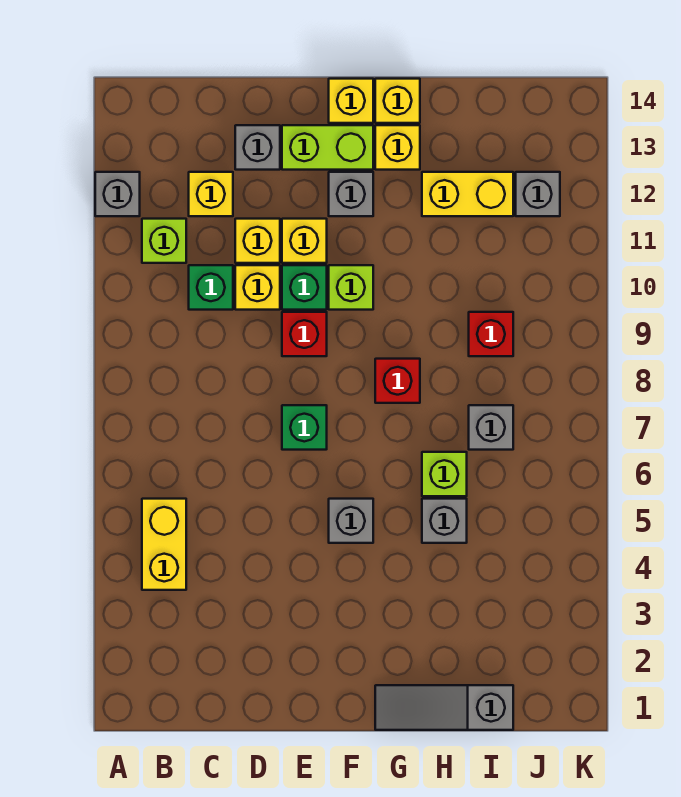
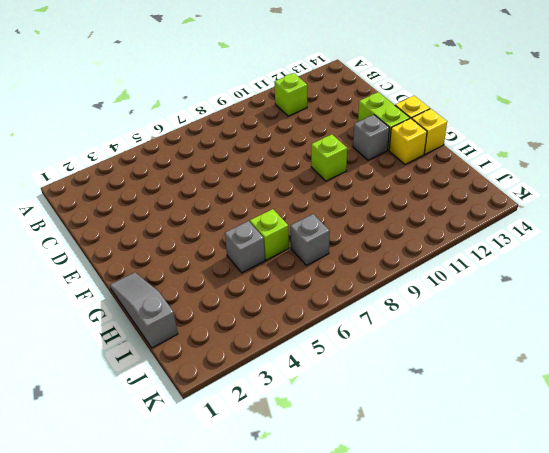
none -> grey 1x1 brick [95,172,140,216]
none -> yellow 1x2 brick [142,499,186,590]
none -> green 1x1 brick [189,265,233,310]

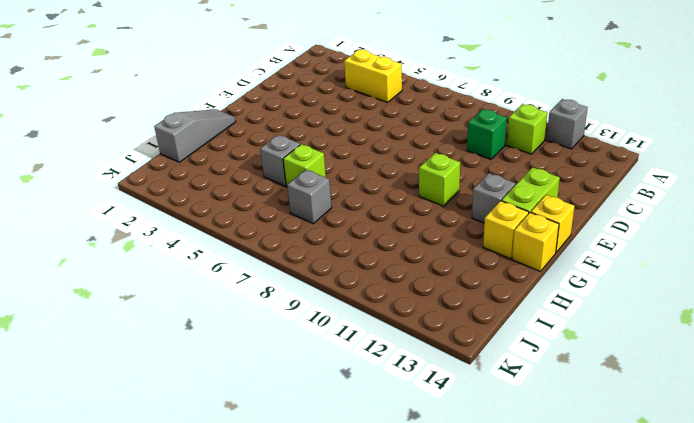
none -> yellow 1x1 brick [189,172,233,216]
none -> yellow 1x1 brick [235,265,280,310]
none -> yellow 1x1 brick [235,219,280,263]

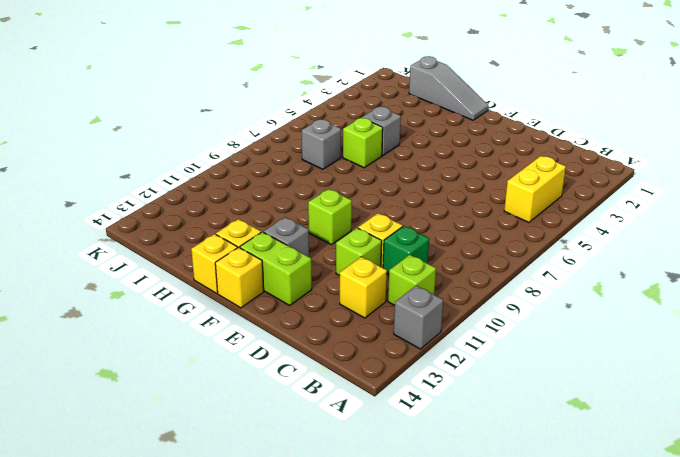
lime 1x1 brick [336,228,382,276] -> yellow 1x1 brick [235,219,280,263]
none -> grey 1x1 brick [235,125,280,170]
none -> green 1x1 brick [282,405,327,450]
none -> red 1x1 brick [282,312,327,356]

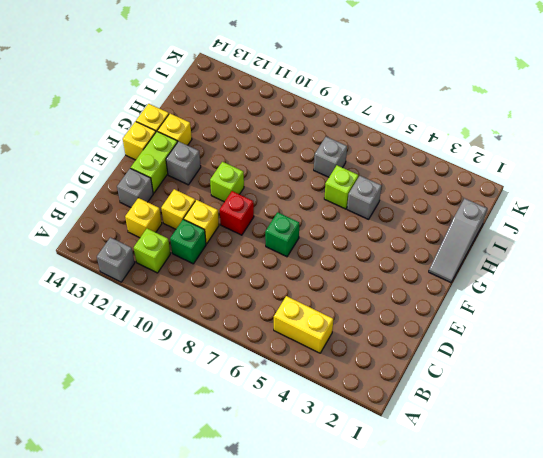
none -> green 1x1 brick [282,265,327,310]
none -> yellow 1x1 brick [282,219,327,263]
none -> grey 1x1 brick [329,499,373,543]

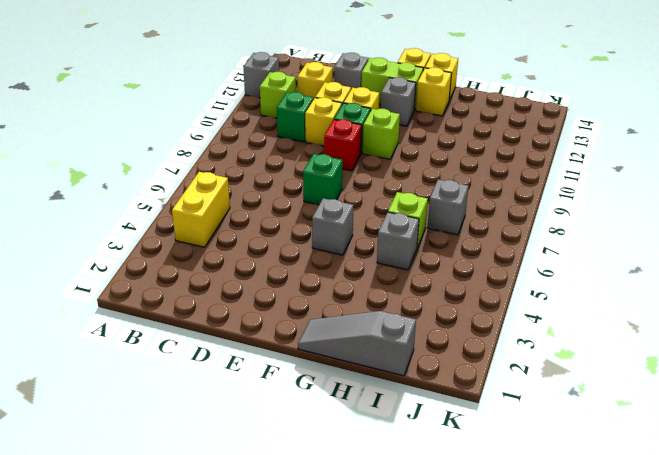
none -> red 1x1 brick [375,359,420,403]
none -> yellow 1x2 brick [422,172,513,216]
none -> red 1x1 brick [469,312,513,356]

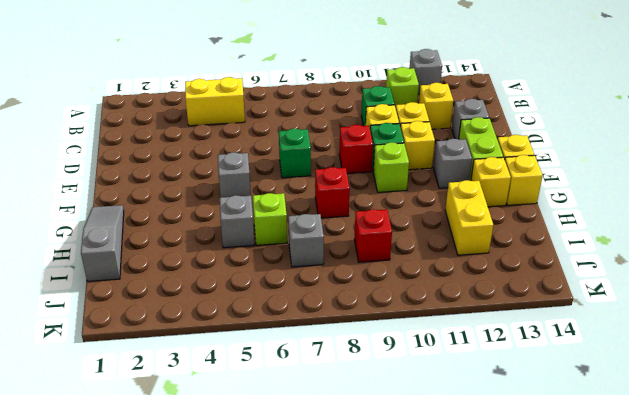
none -> grey 1x1 brick [516,172,560,216]

